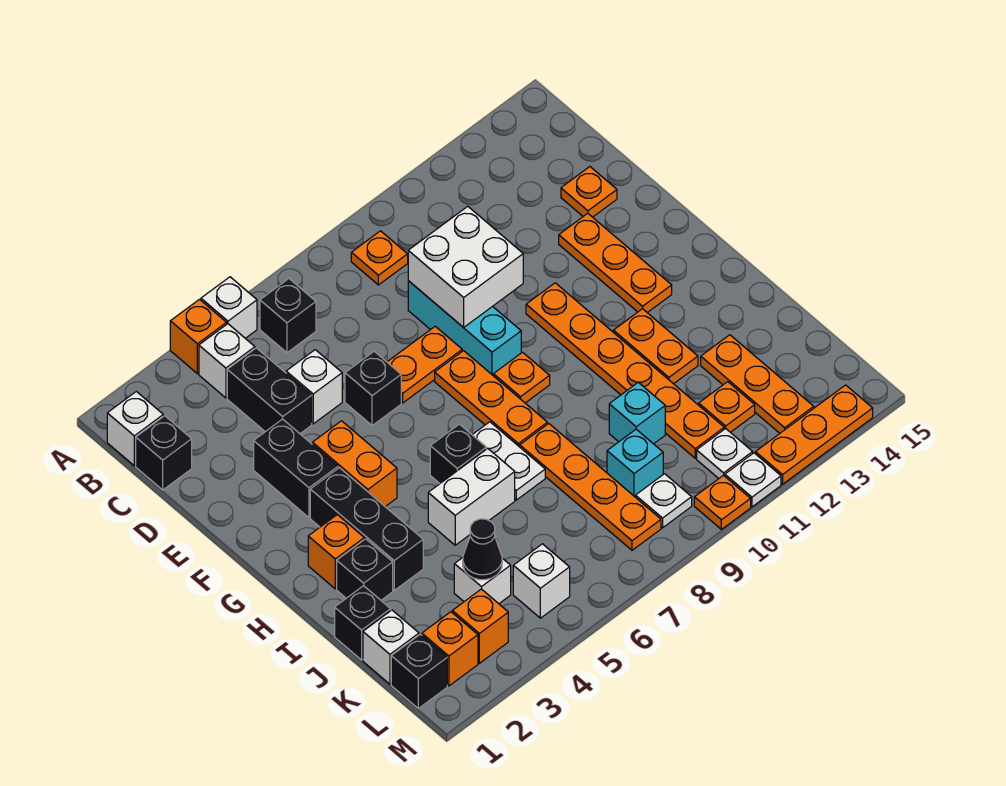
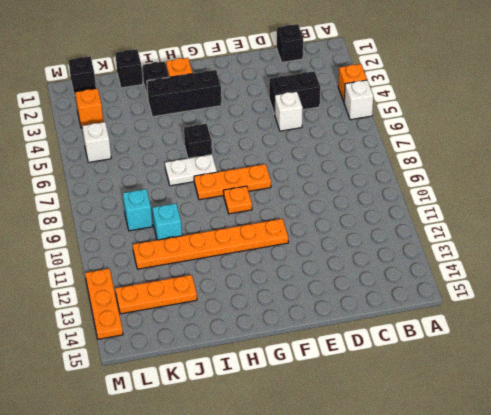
none -> white 1x1 brick [107,391,163,466]
none -> white 1x1 brick [199,324,255,398]
none -> black 1x1 brick [260,279,316,353]
none -> orange 1x1 plate [351,231,408,285]

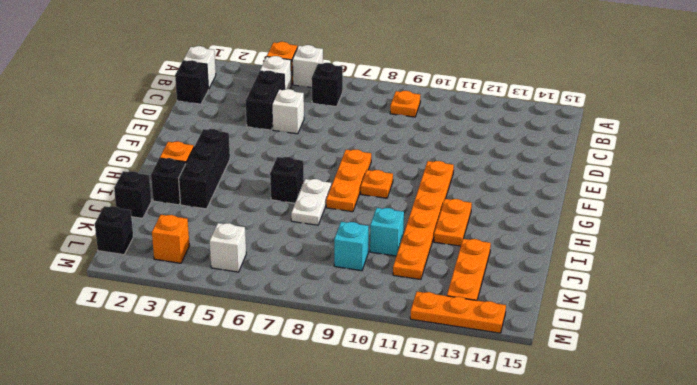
none -> cyan 1x3 brick [408,281,521,375]
none -> orange 1x1 plate [561,167,617,217]
none -> black 1x2 brick [254,419,338,518]
none -> black 1x1 brick [345,351,401,426]

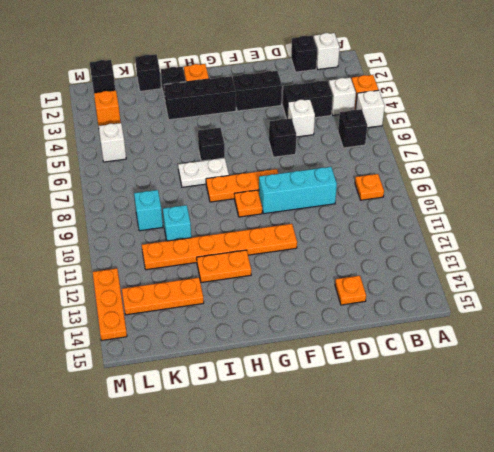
none -> orange 1x2 plate [387,326,462,403]
none -> orange 1x3 plate [559,213,672,313]
none -> orange 1x2 brick [312,421,397,507]
none -> white 1x2 brick [428,448,515,545]

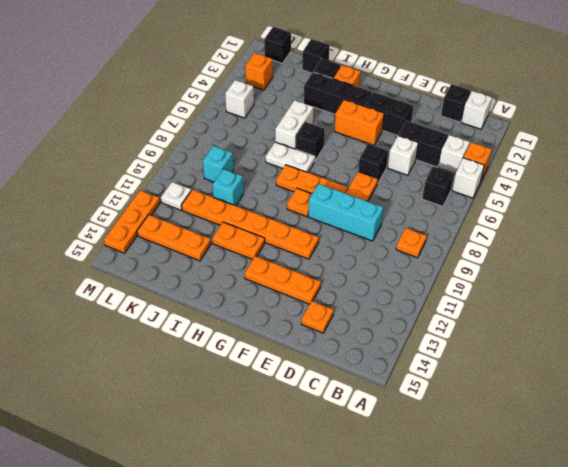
none -> orange 1x4 plate [520,424,661,550]
none -> white 1x1 brick [363,610,419,684]
none -> white 1x1 brick [454,558,511,604]
none -> orange 1x1 plate [699,382,755,432]

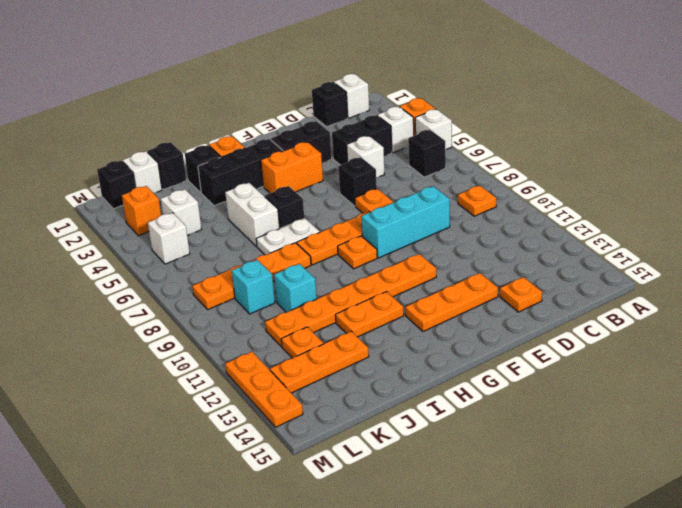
none -> orange 1x1 brick [422,612,478,686]
none -> white 1x1 plate [636,474,692,528]
none -> white 1x1 plate [697,428,753,478]
none -> orange 1x1 plate [694,475,751,529]

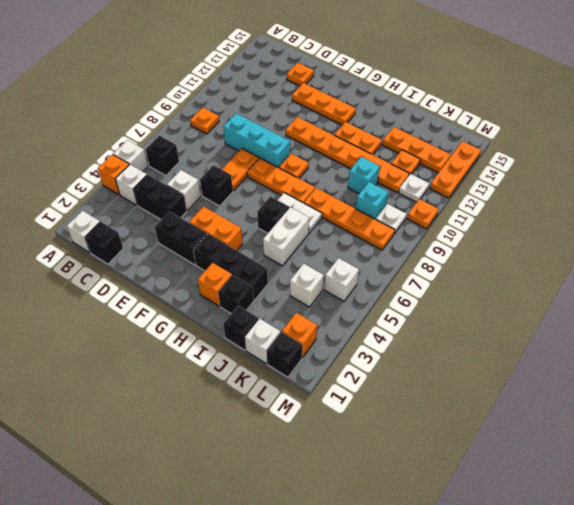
none -> orange 1x1 brick [452,589,508,663]
none -> white 1x1 plate [725,453,781,507]
none -> white 2x2 brick [408,206,523,328]
none -> black 1x1 cone [463,519,502,580]

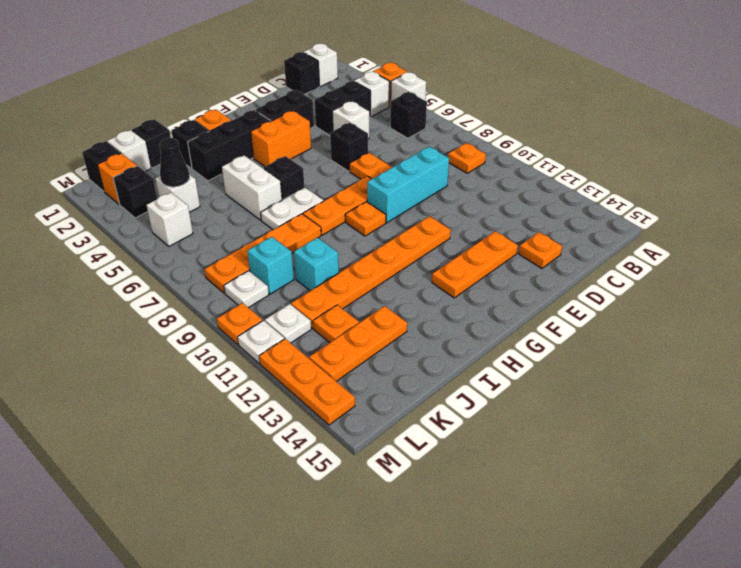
black 1x1 brick [113,166,157,218] -> orange 1x1 brick [452,589,508,663]
none -> orange 1x2 plate [613,309,698,384]
none -> white 2x2 brick [408,206,523,328]

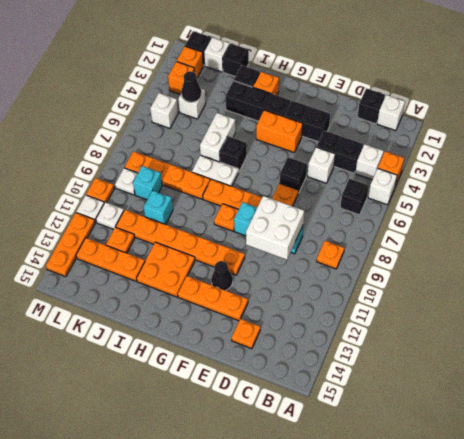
black 1x1 cone [211,261,233,290] -> none
orange 2x2 plate [137,242,195,297] -> orange 1x2 plate [613,309,698,384]

